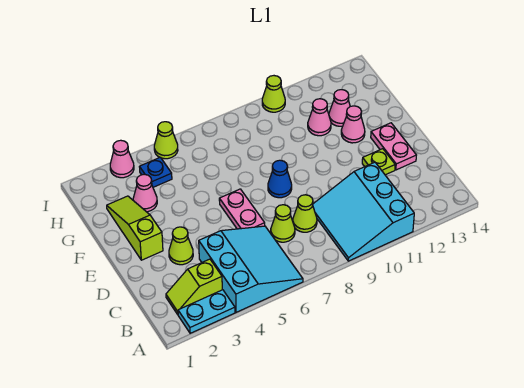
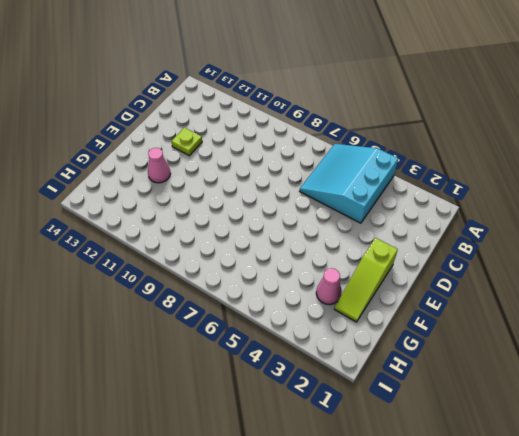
none -> cyan 1x2 plate [178,290,235,333]
none -> cyan 3x3 slope [313,162,414,261]
none -> lime 1x2 slope [166,259,222,314]

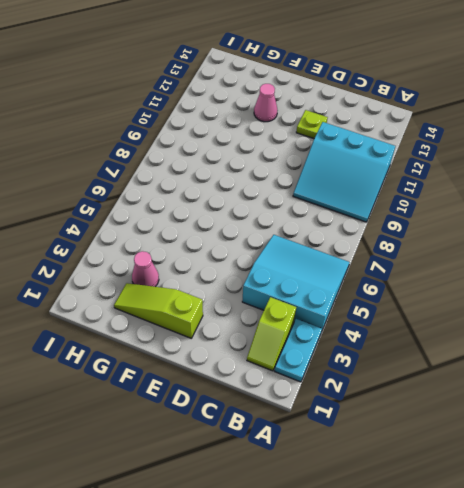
none -> lime 1x1 cone [271,205,295,242]
none -> lime 1x1 cone [293,195,317,232]
none -> lime 1x1 cone [169,227,193,265]

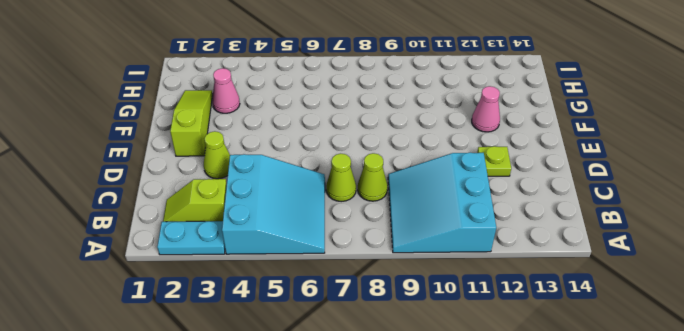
none -> pink 1x2 plate [219,189,265,229]
none -> pink 1x2 plate [371,123,416,170]
none -> blue 1x1 cone [268,160,292,198]

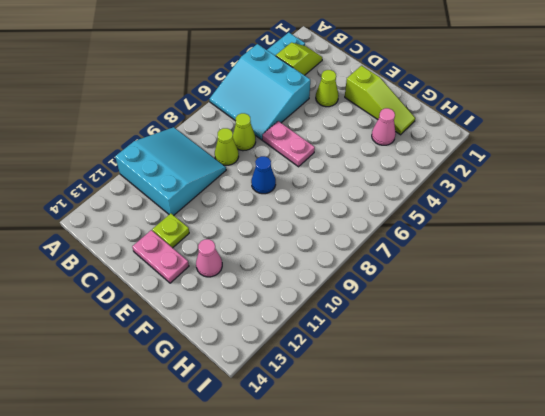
none -> pink 1x1 cone [308,99,331,136]
none -> pink 1x1 cone [329,90,350,126]
none -> blue 1x1 plate [140,157,172,187]

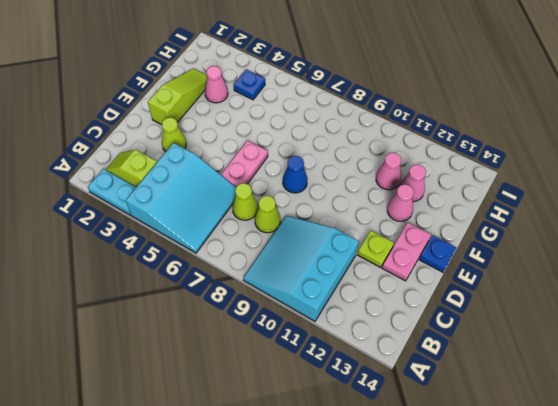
blue 1x1 plate [419,235,456,272] -> none
none -> pink 1x1 cone [110,140,134,178]
none -> lime 1x1 cone [154,122,178,159]
none -> lime 1x1 cone [262,76,285,112]

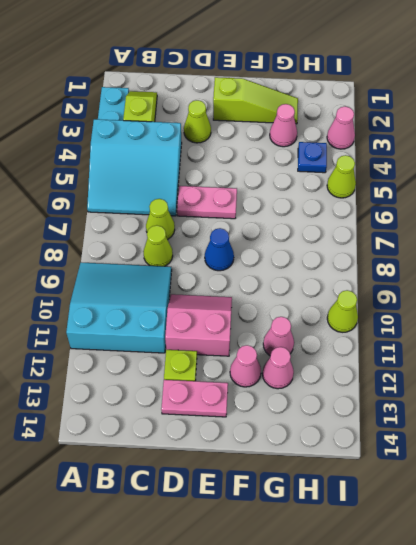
pink 2x2 slope [165,294,232,356] -> none

